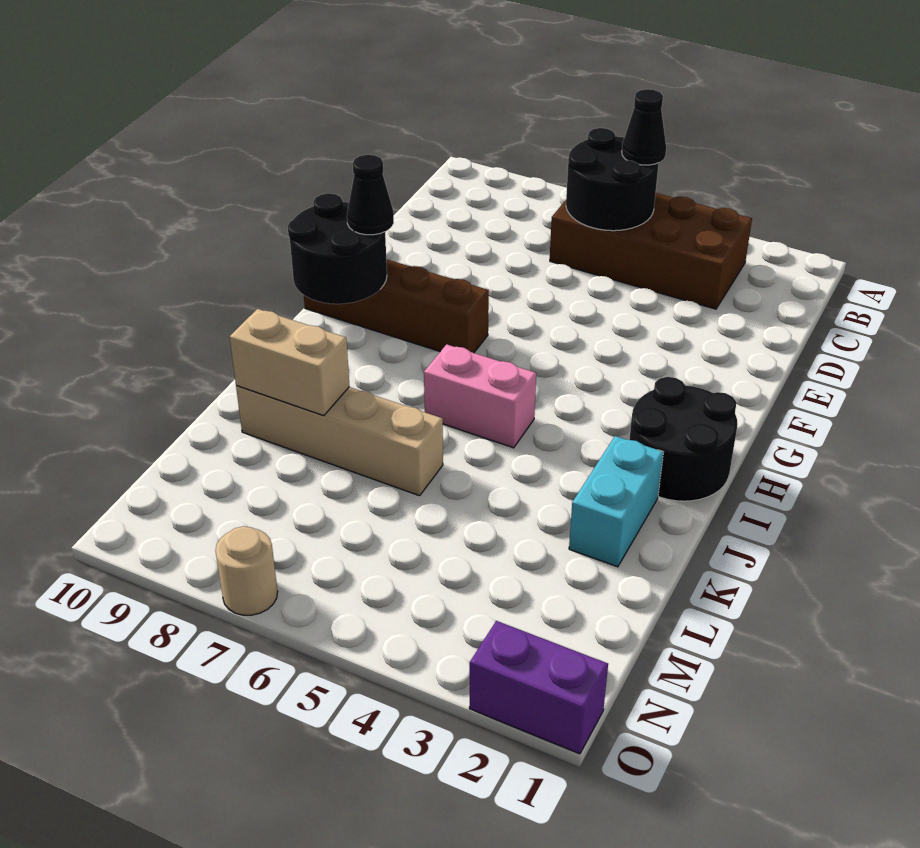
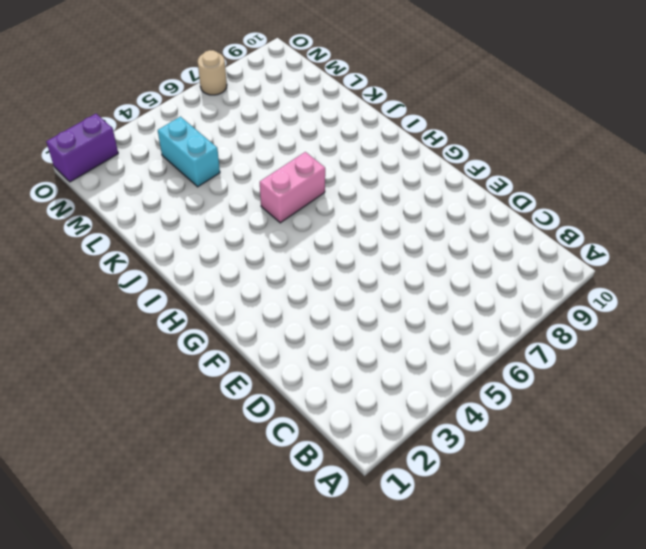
cyan 1x2 brick [158,117,220,187] -> cyan 1x2 brick moved to [569,436,663,567]
none -> brown 2x4 brick [550,193,752,309]
none -> brown 1x4 brick [304,259,489,353]
none -> black 2x2 round brick [629,377,738,501]

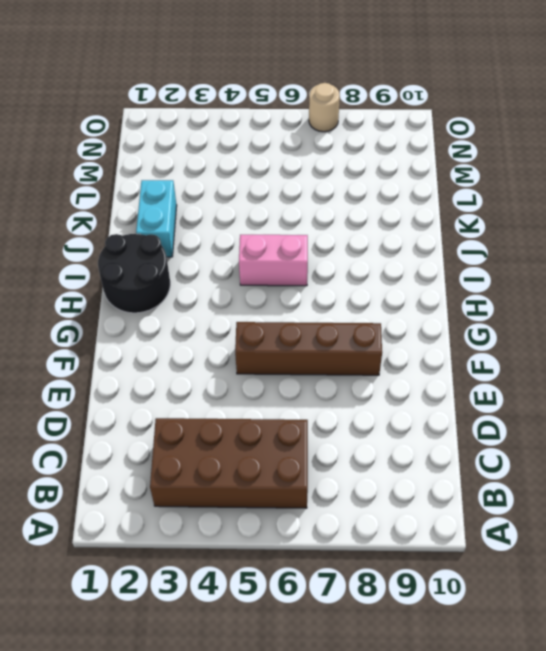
brown 1x4 brick [235,322,382,375] -> brown 1x4 brick moved to [304,259,489,353]
none -> tan 1x4 brick [236,386,443,496]
none -> purple 1x2 brick [469,621,608,754]
none -> black 2x2 round brick [566,128,659,231]

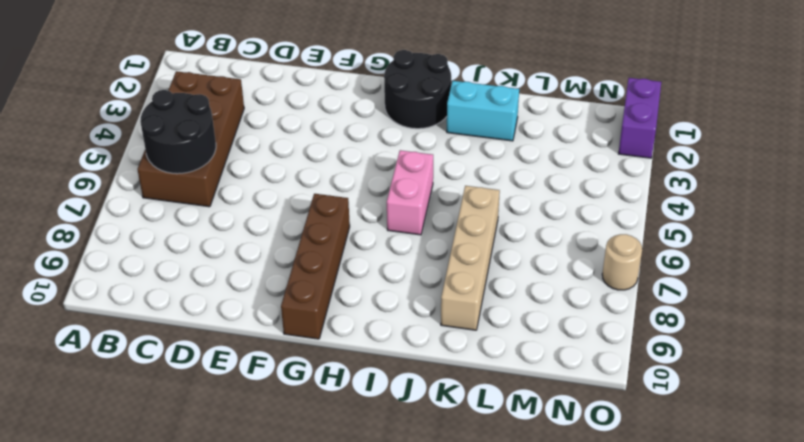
none -> black 2x2 round brick [288,193,387,304]
none -> tan 1x2 brick [230,309,350,416]
none -> black 1x1 cone [622,89,666,165]

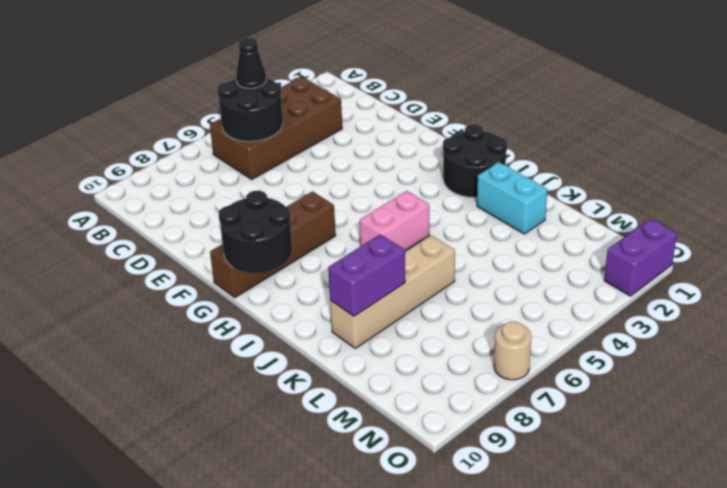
purple 1x2 brick [328,234,405,316] -> tan 1x2 brick [230,309,350,416]
none -> black 1x1 cone [347,155,394,235]

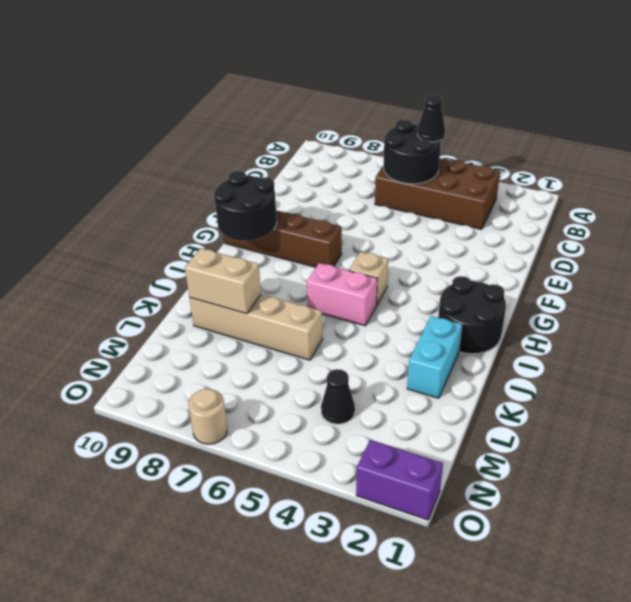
tan 1x1 brick [349,252,388,305] -> none
black 1x1 cone [321,369,355,424] -> black 1x1 cone moved to [347,155,394,235]

